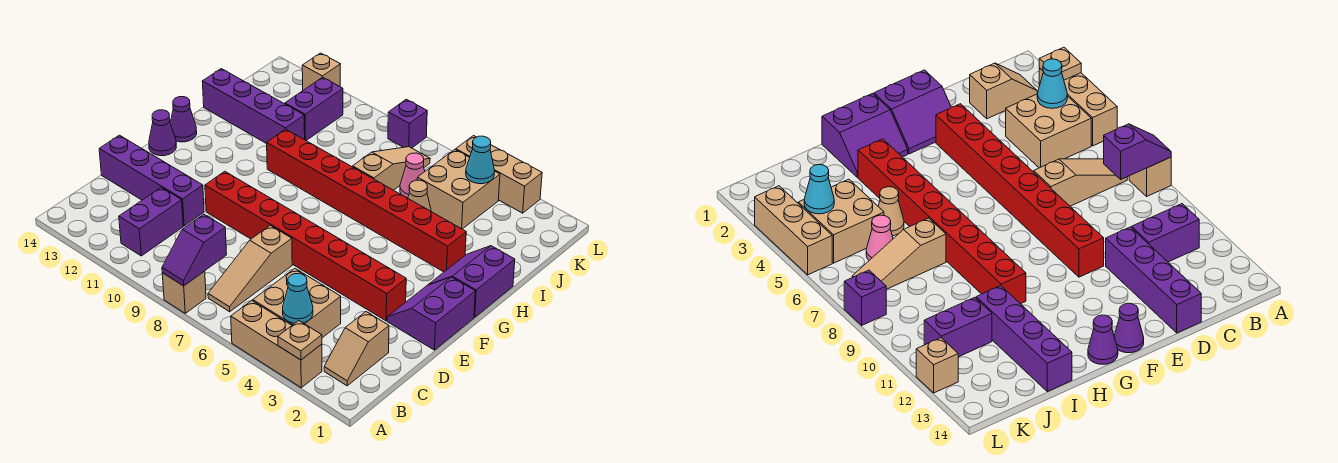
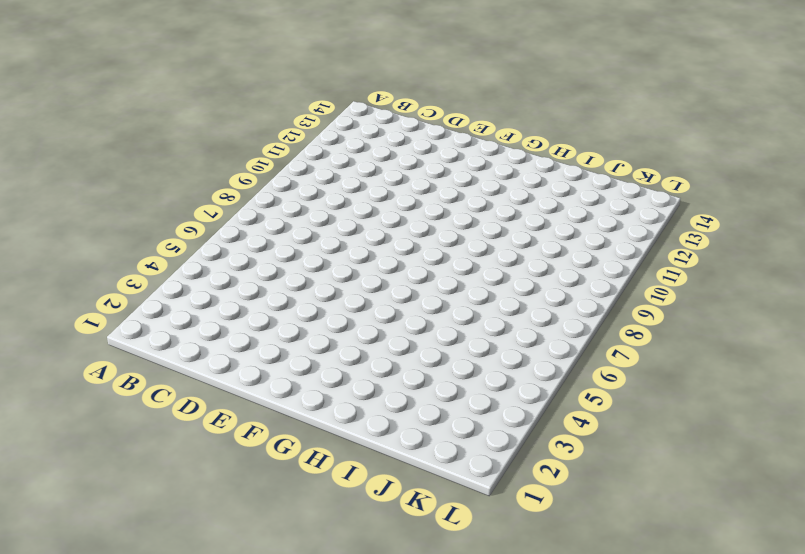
none -> tan 1x3 brick [231,301,322,388]
none -> tan 1x1 brick [162,271,206,313]
none -> tan 1x2 slope [324,312,389,386]

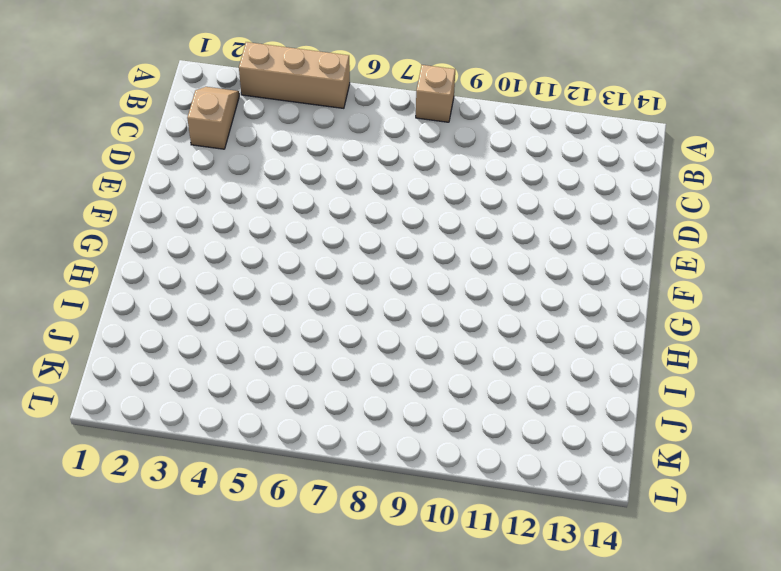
none -> tan 2x2 brick [253,269,341,338]
none -> tan 1x3 slope [208,225,292,312]
none -> purple 1x2 brick [119,187,183,256]

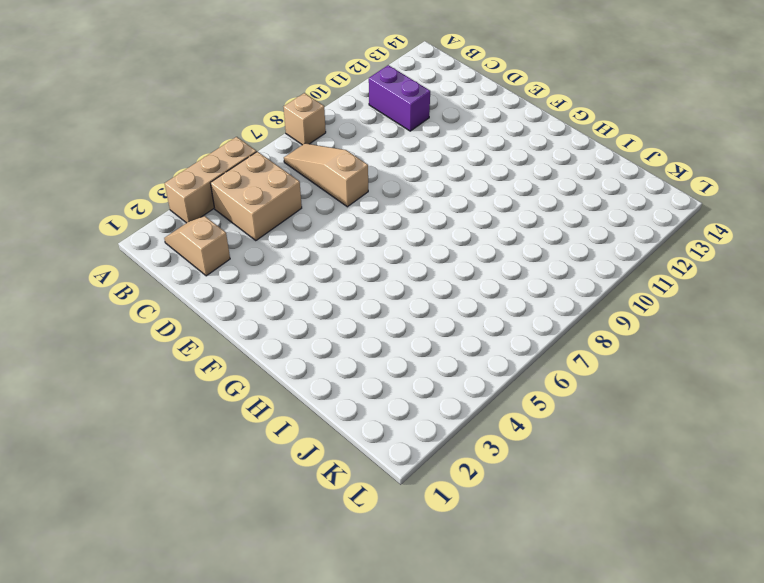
none -> purple 1x4 brick [99,135,204,226]
none -> purple 2x2 slope [387,277,475,350]
none -> red 1x8 brick [205,171,406,321]

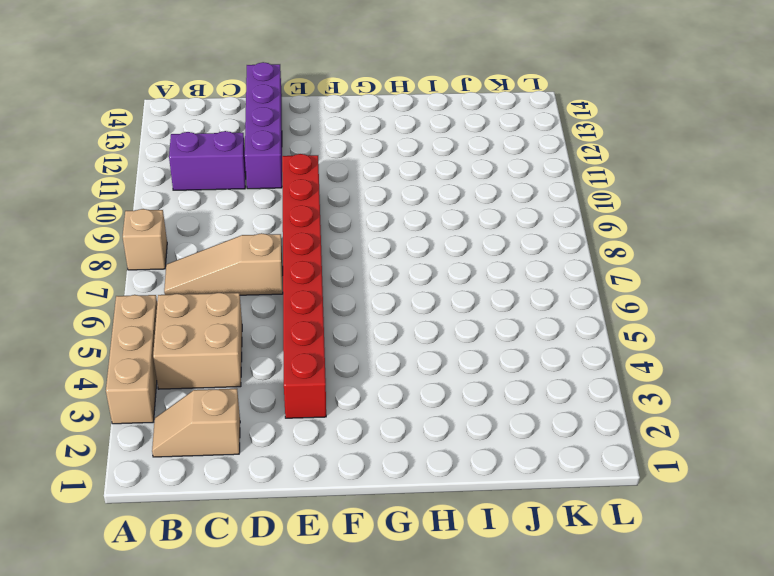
none -> purple 2x2 slope [387,277,475,350]
none -> purple 1x1 cone [149,110,176,156]
none -> purple 2x2 slope [428,246,515,317]

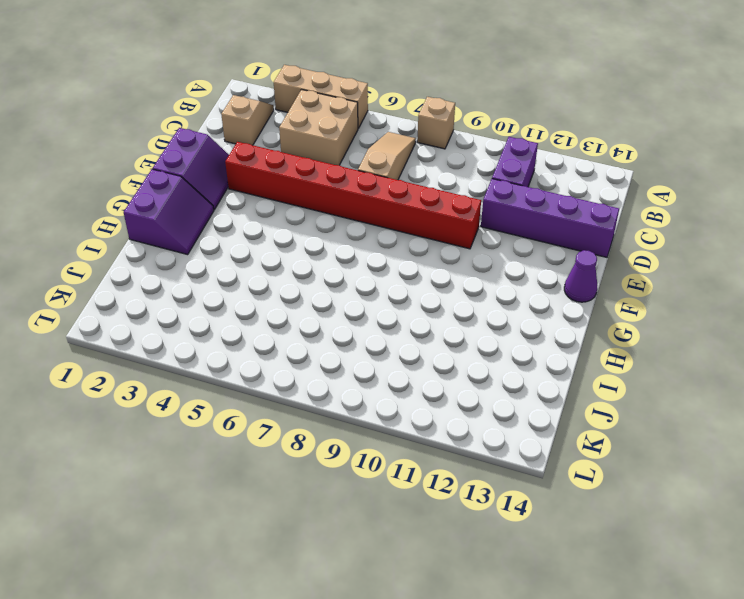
none -> purple 1x1 cone [170,97,197,142]
none -> red 1x8 brick [267,129,466,272]
none -> tan 1x1 cone [408,180,431,211]

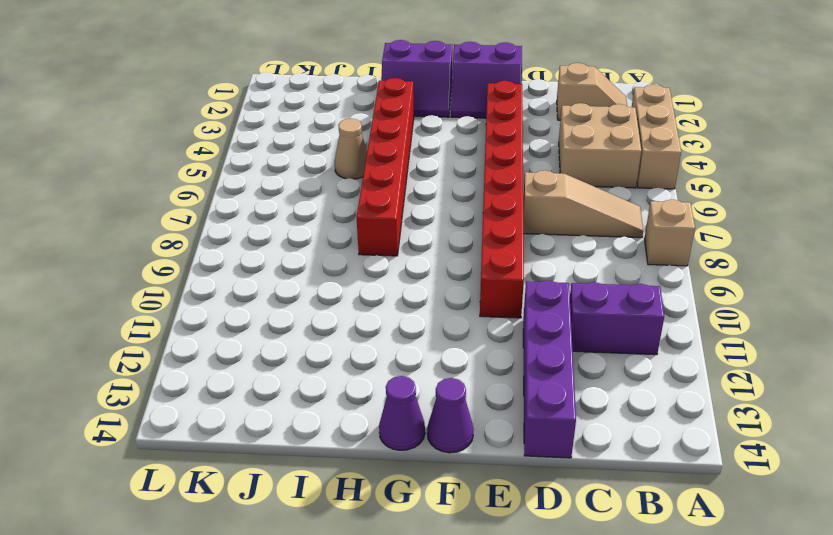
red 1x6 brick [356,78,414,256] -> red 1x8 brick [267,129,466,272]
none -> tan 1x3 slope [353,147,430,190]
none -> purple 1x4 brick [202,69,305,144]
none -> tan 2x2 brick [417,150,500,229]

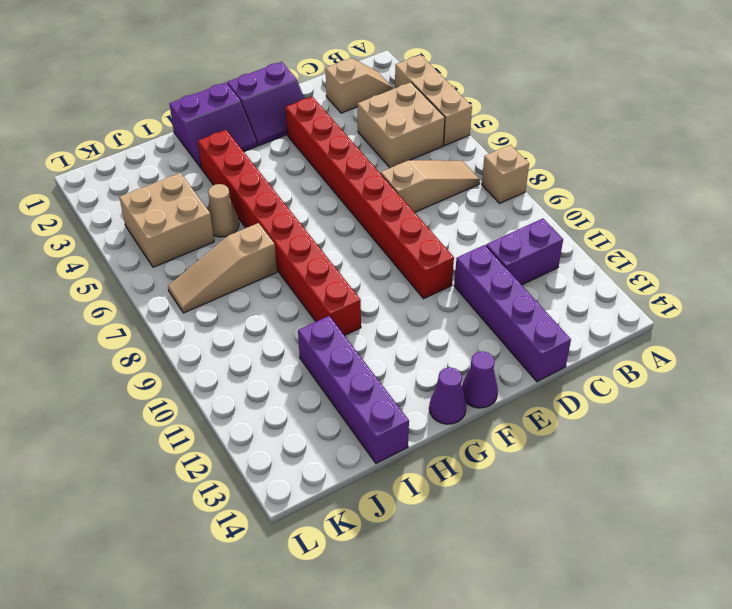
none -> pink 1x1 cone [400,153,425,198]
none -> purple 1x2 brick [285,77,343,140]
none -> tan 1x3 brick [456,136,542,213]

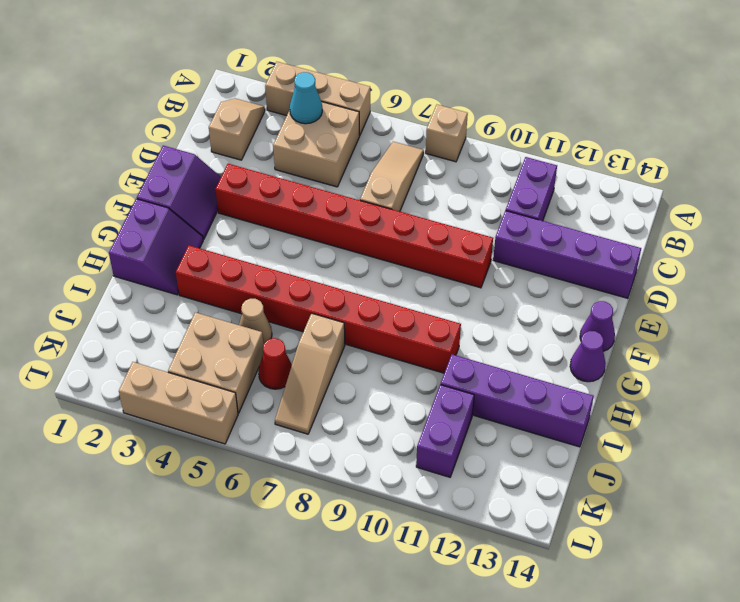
red 1x1 cone [258,338,292,389] -> pink 1x1 cone [400,153,425,198]
none -> purple 1x1 brick [388,99,427,148]
none -> tan 1x1 brick [302,53,340,90]
none -> tan 1x1 plate [278,321,322,360]

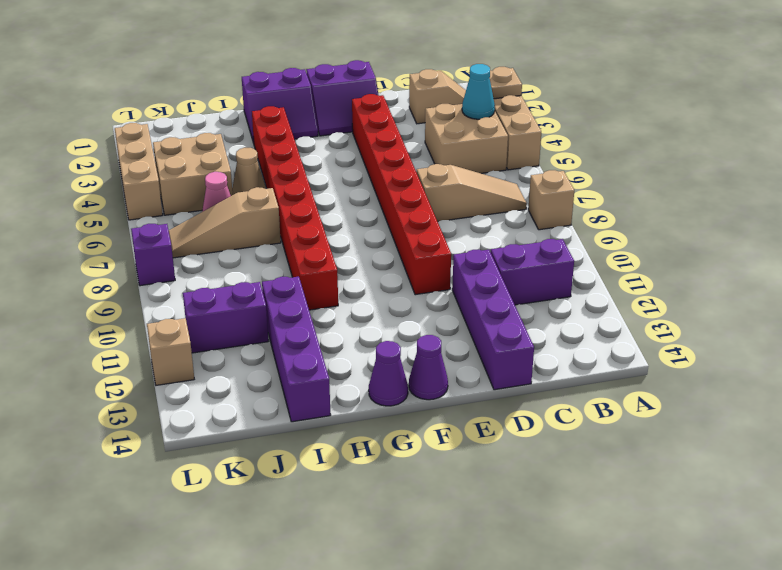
none -> purple 1x2 slope [162,214,227,286]
none -> cyan 1x1 cone [466,136,494,184]

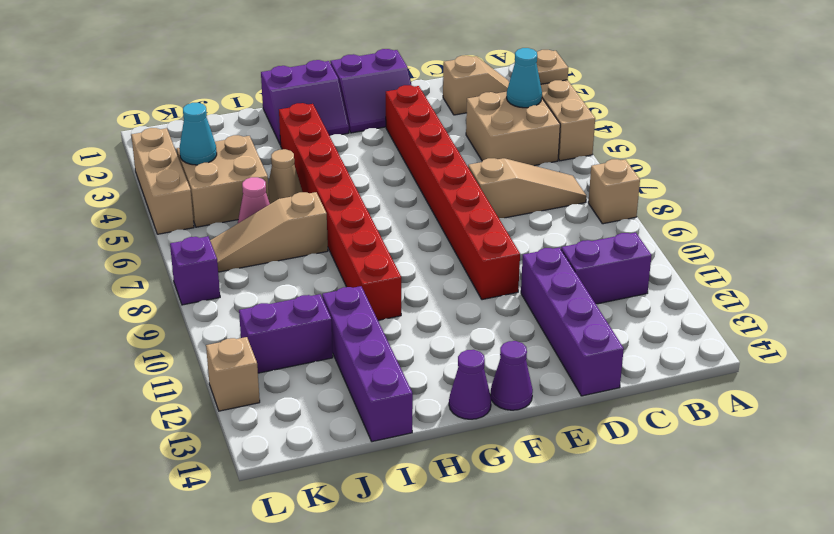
none -> purple 1x2 slope [162,214,227,286]

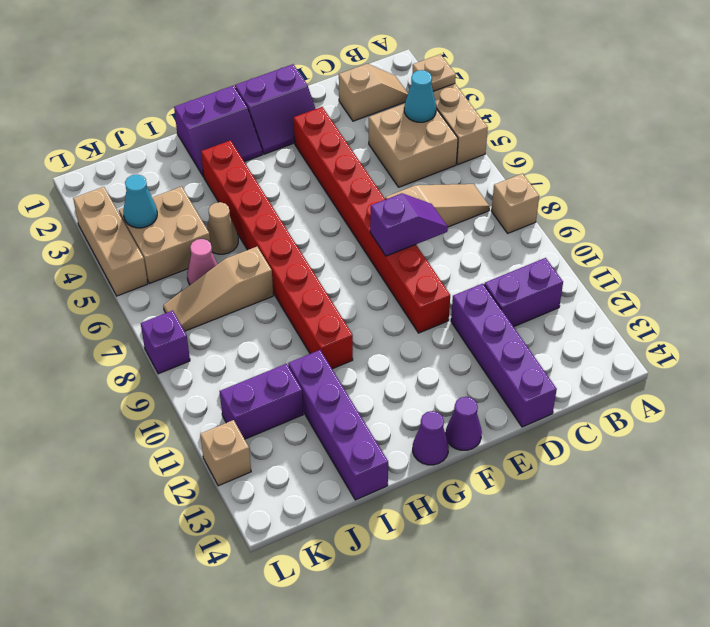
purple 1x2 slope [370,193,448,256] -> purple 1x2 slope moved to [162,214,227,286]

